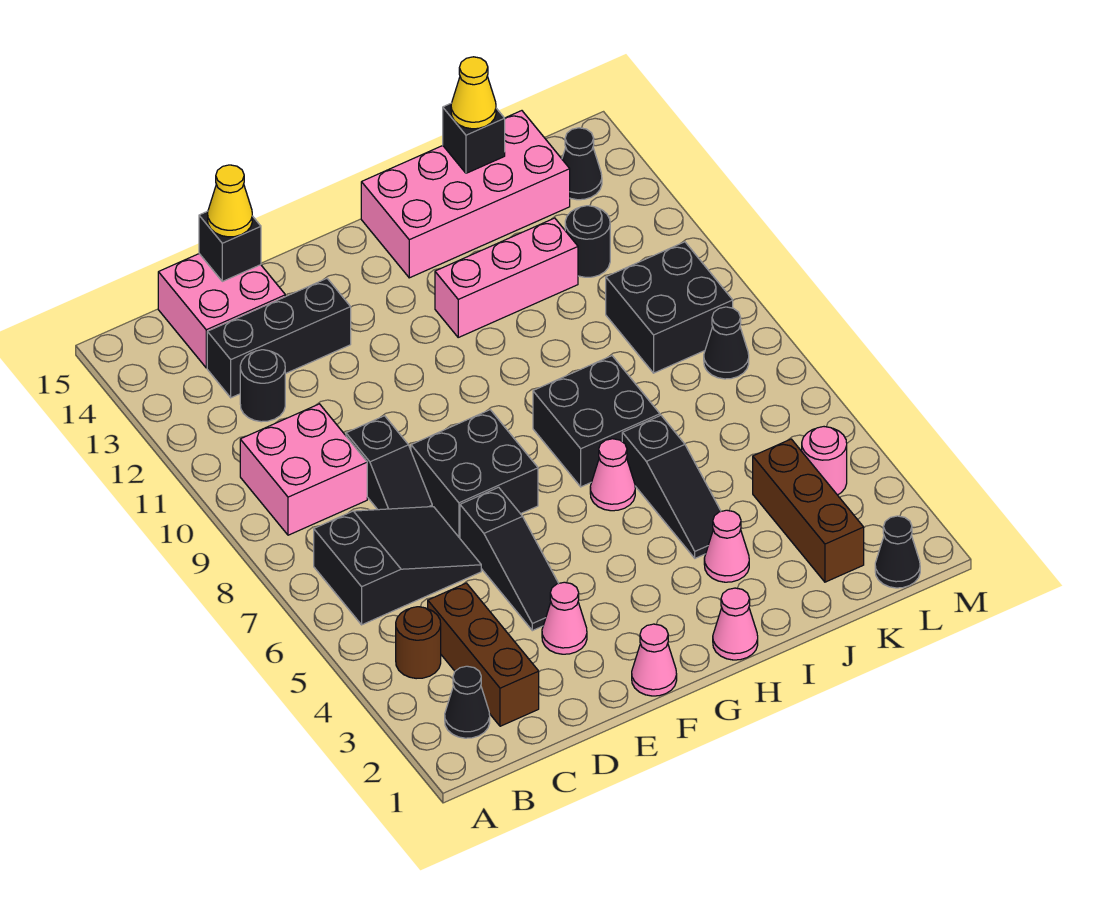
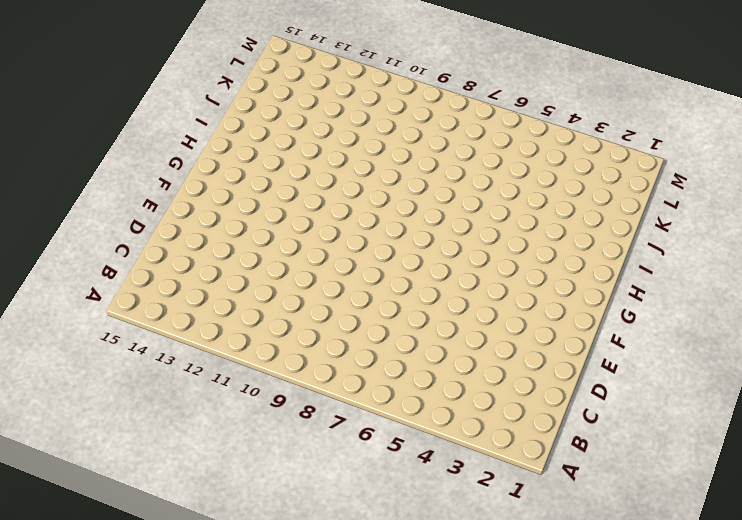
none -> black 1x1 cone [445,666,490,738]
none -> brown 1x1 round brick [396,607,441,679]
none -> black 2x3 slope [314,507,481,625]
none -> pink 2x2 brick [240,404,367,535]

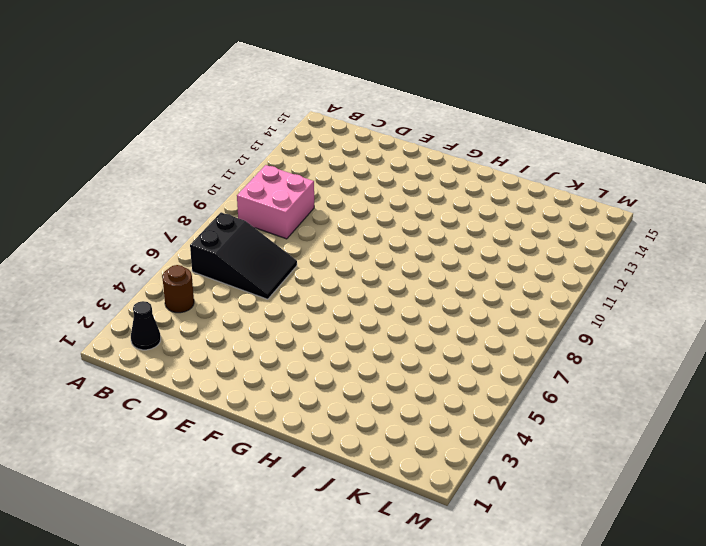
none -> brown 1x3 brick [428,583,539,726]
none -> black 1x1 round brick [240,350,285,422]
none -> black 1x3 brick [207,279,351,398]
none -> pink 2x2 brick [158,254,285,368]

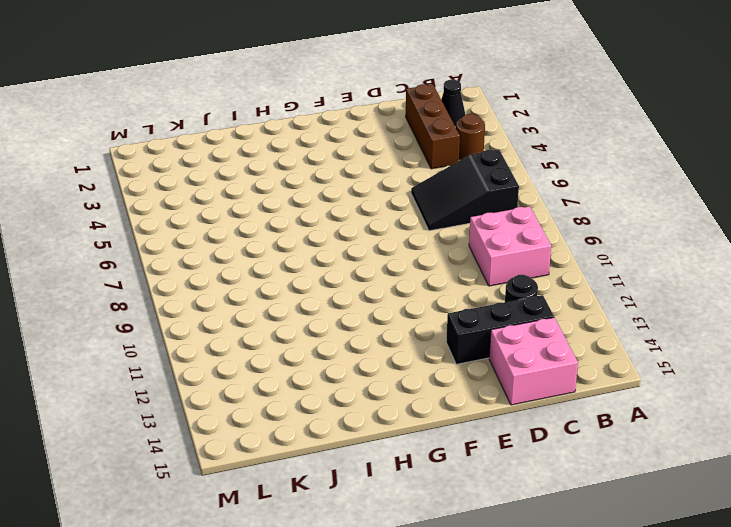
none -> black 1x2 slope [346,416,432,510]
none -> pink 1x1 cone [542,582,587,654]
none -> black 1x3 slope [460,487,559,631]
none -> black 2x2 brick [411,410,538,538]

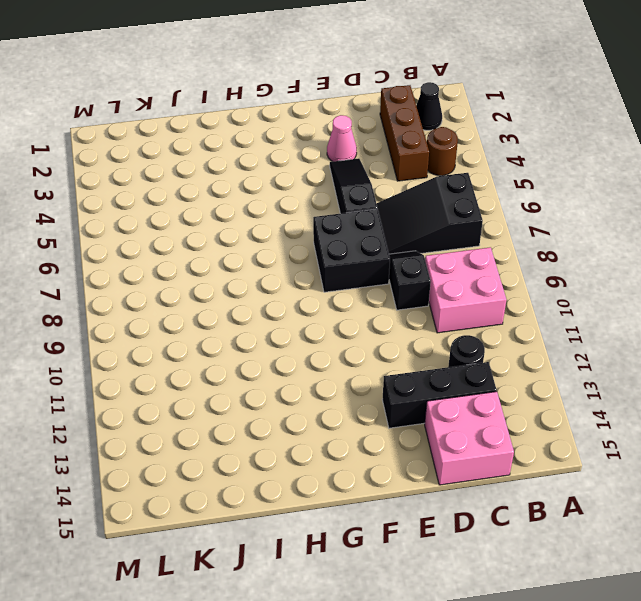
none -> pink 1x1 cone [632,624,677,696]
none -> pink 1x1 cone [713,588,758,660]
none -> pink 1x1 cone [590,439,635,511]
none -> black 2x2 brick [533,356,660,487]

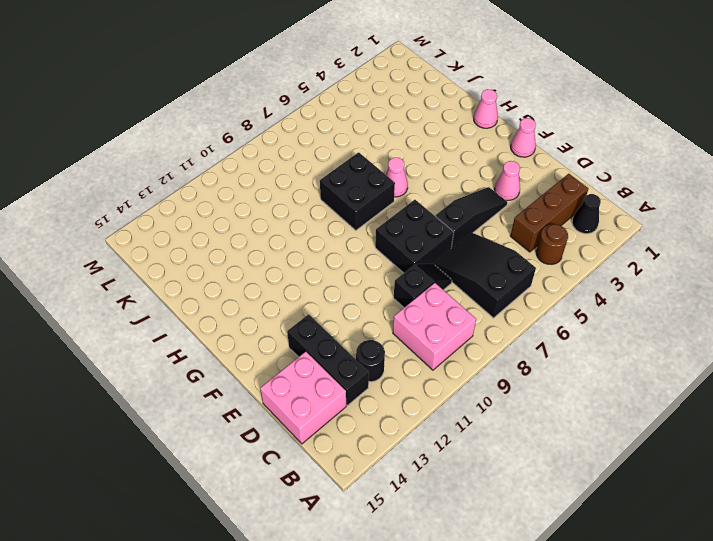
none -> pink 1x3 brick [435,218,578,337]
none -> pink 2x4 brick [361,111,570,278]
none -> pink 1x1 cone [704,510,749,582]
none -> black 1x3 slope [622,415,721,558]

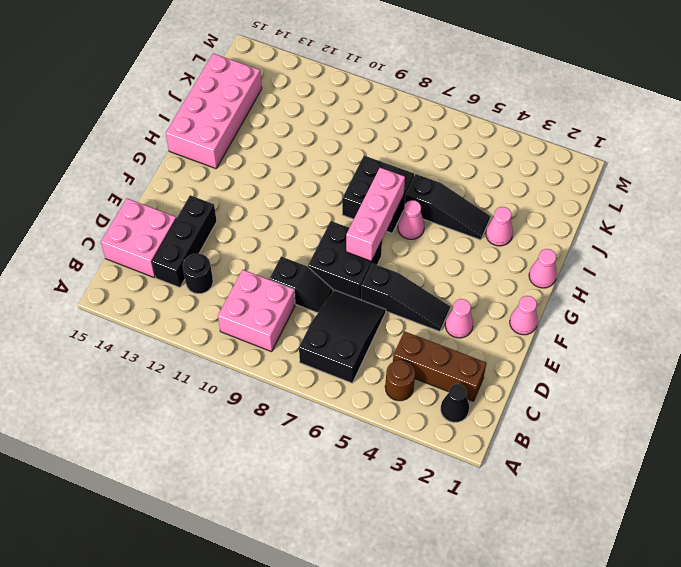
pink 1x3 brick [346,168,405,261] -> pink 1x3 brick moved to [435,218,578,337]
none -> brown 1x3 brick [753,439,864,582]
none -> black 2x2 brick [606,242,733,373]
none -> black 1x1 round brick [565,206,610,277]
none -> black 1x1 cone [875,516,920,588]

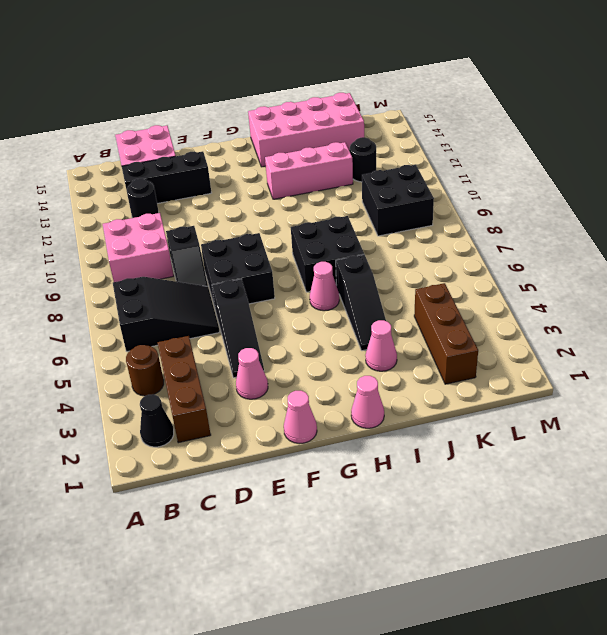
none -> black 1x1 cone [875,516,920,588]
none -> pink 1x1 round brick [802,427,847,495]
none -> black 1x1 cone [704,307,749,379]
none -> black 1x1 cone [562,128,602,200]

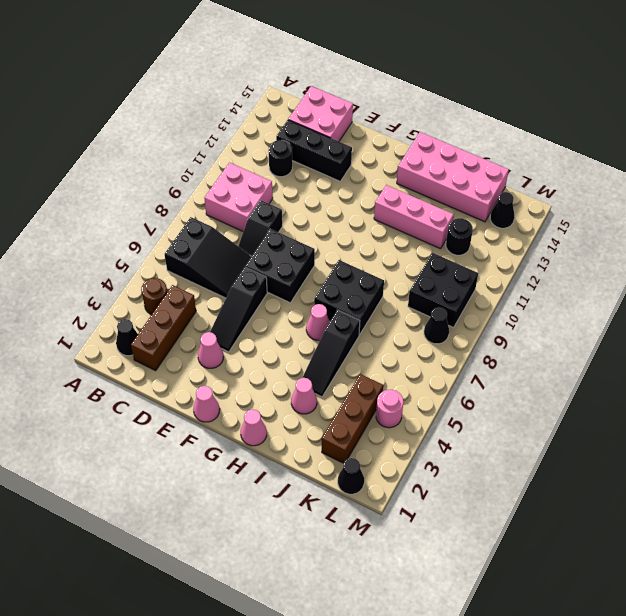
none -> black 1x1 brick [199,211,261,281]
none -> black 1x1 brick [443,104,505,173]
none -> yellow 1x1 cone [208,165,252,237]
none -> yellow 1x1 cone [451,57,496,129]

